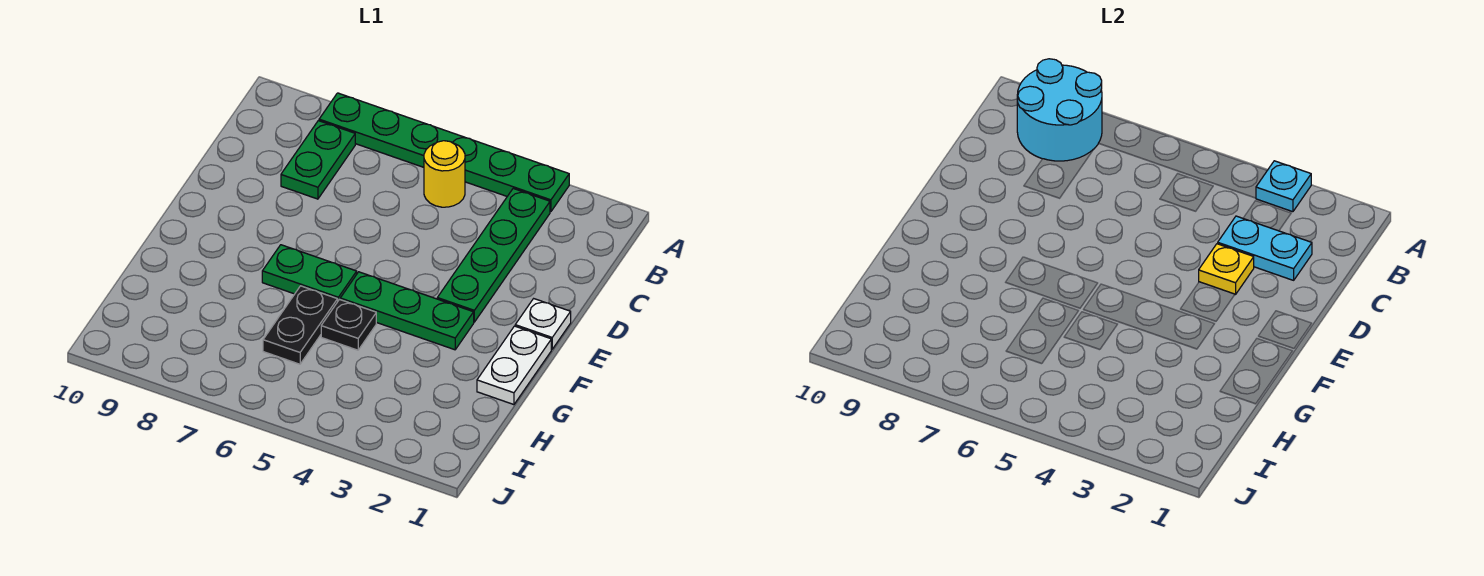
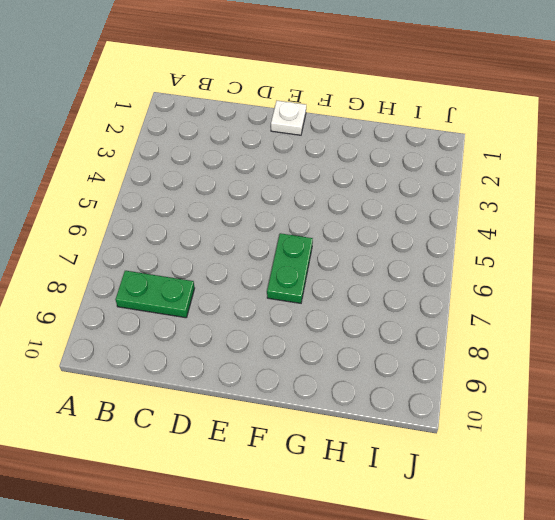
none -> green 1x6 plate [319,93,569,212]
none -> green 1x4 plate [437,189,550,322]
none -> yellow 1x1 round brick [424,141,465,207]

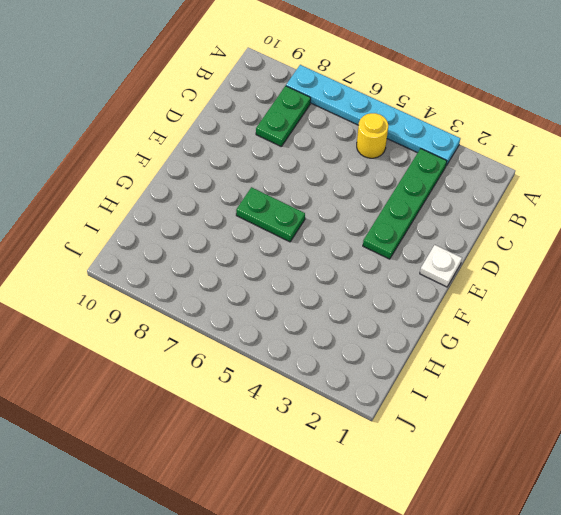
cyan 1x6 plate [286,65,460,166] -> green 1x6 plate [319,93,569,212]
none -> white 1x2 plate [477,326,551,405]
none -> green 1x3 plate [340,272,474,350]
none -> black 1x1 plate [321,299,376,350]

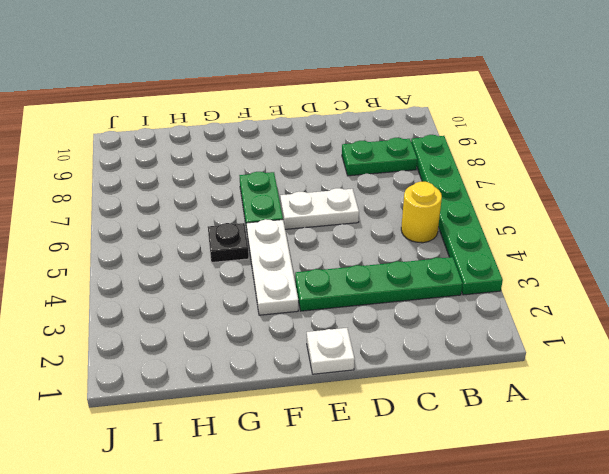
white 1x2 plate [280,188,359,229] -> white 1x2 plate moved to [477,326,551,405]
white 1x3 plate [247,219,298,315] -> green 1x3 plate [340,272,474,350]
none -> black 1x2 plate [263,286,338,364]
none -> cyan 1x1 plate [1256,161,1311,212]
none -> cyan 2x2 round brick [1017,59,1102,161]

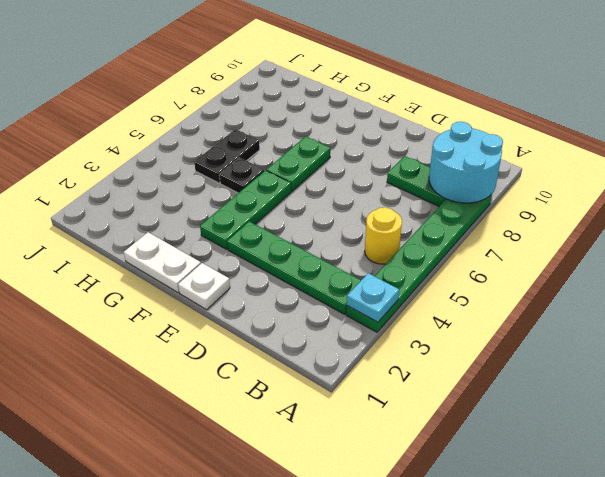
black 1x2 plate [194,129,260,183] -> black 1x2 plate turned to [263,286,338,364]
none -> cyan 1x2 plate [1218,216,1312,280]
none -> yellow 1x1 plate [1199,244,1254,295]

